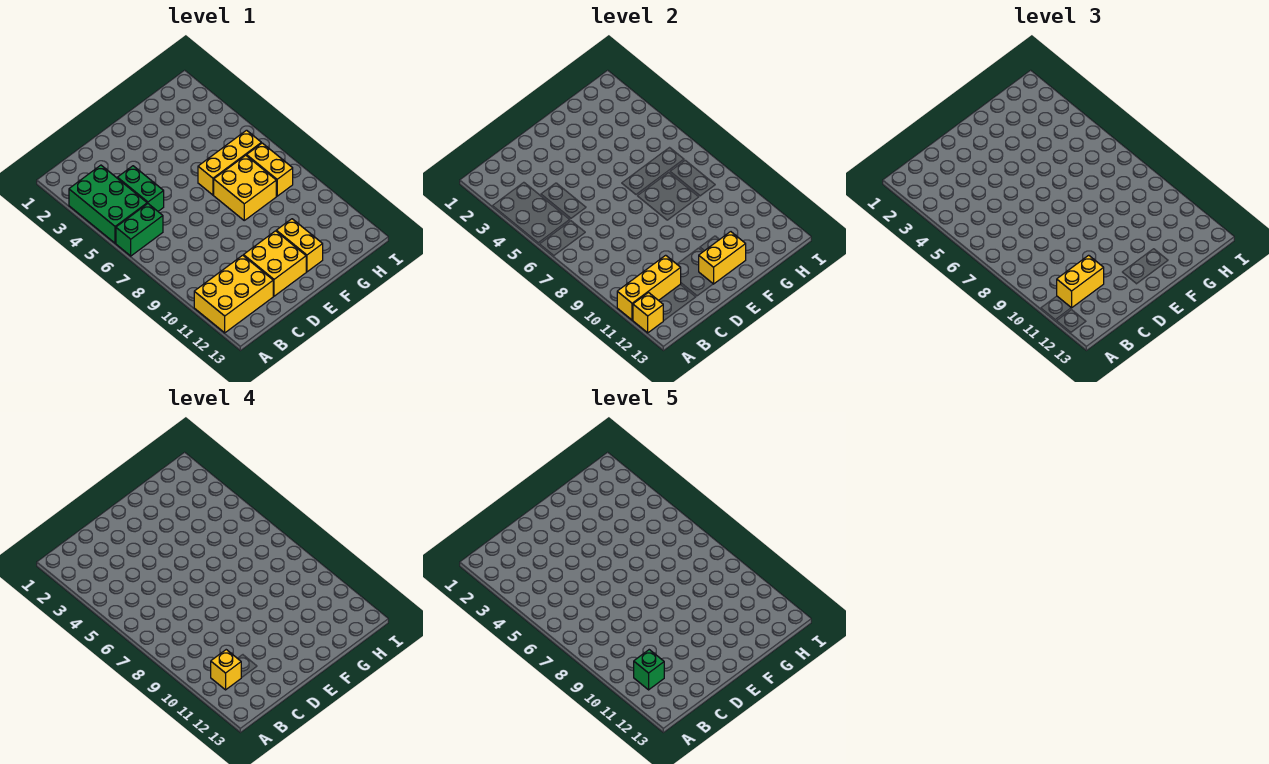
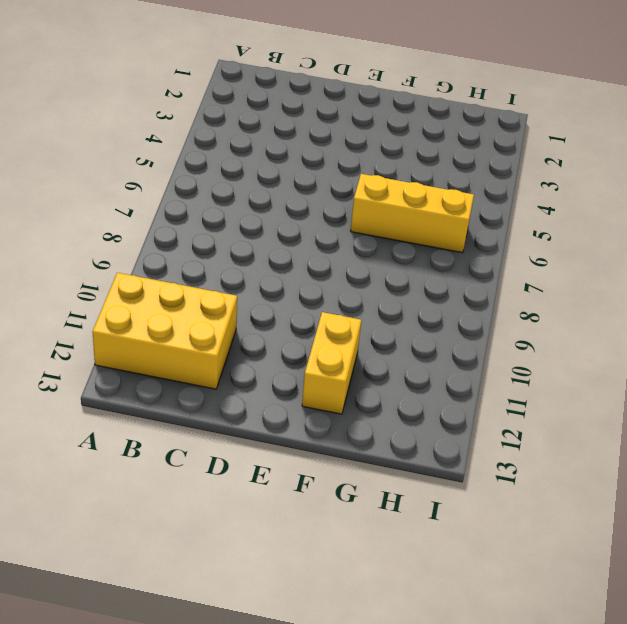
none -> green 2x3 brick [69,165,147,243]
none -> green 1x2 brick [116,204,163,256]
none -> green 1x2 brick [117,166,164,211]

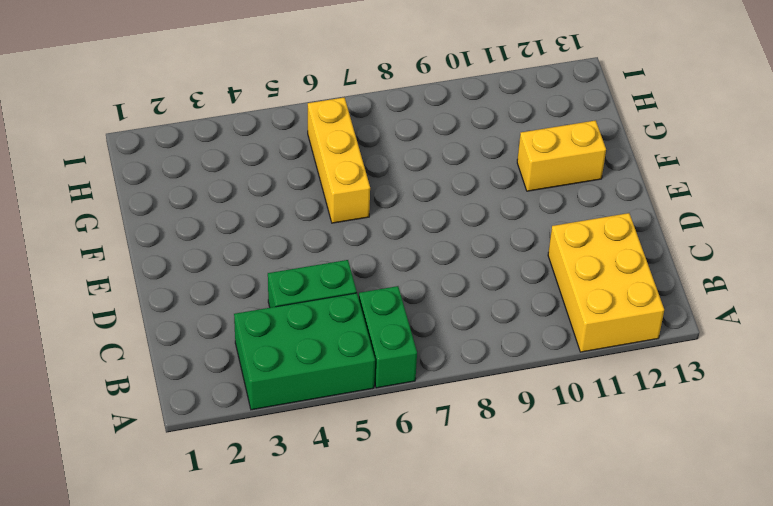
none -> yellow 2x2 brick [244,231,306,296]
none -> yellow 2x2 brick [214,155,276,220]
none -> yellow 1x2 brick [247,143,293,196]

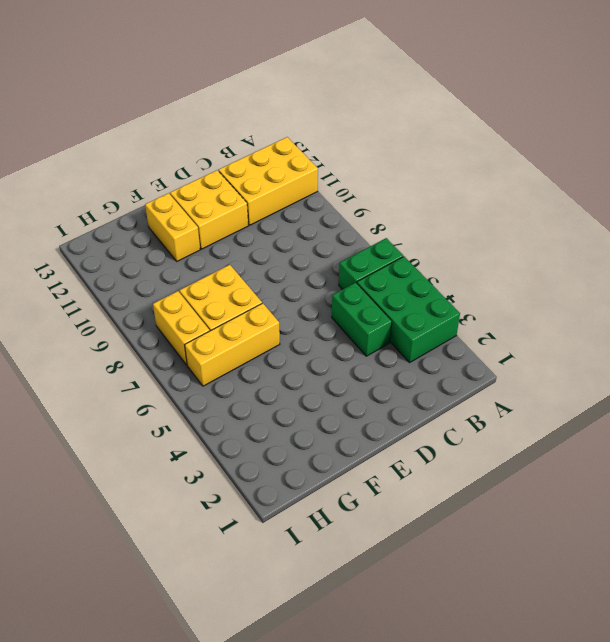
none -> yellow 1x3 brick [617,255,681,320]
none -> yellow 1x1 brick [633,293,663,333]
none -> yellow 1x2 brick [699,232,746,284]

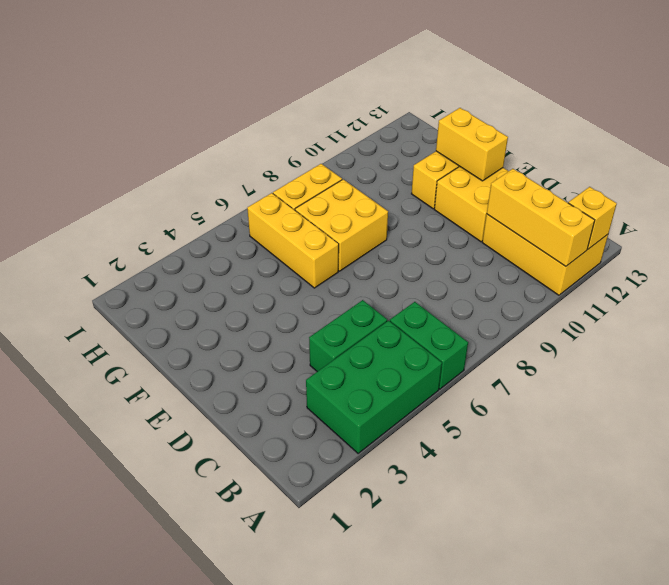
none -> yellow 1x2 brick [1057,255,1104,308]
none -> yellow 1x1 brick [211,650,241,690]
none -> green 1x1 brick [634,650,664,690]

